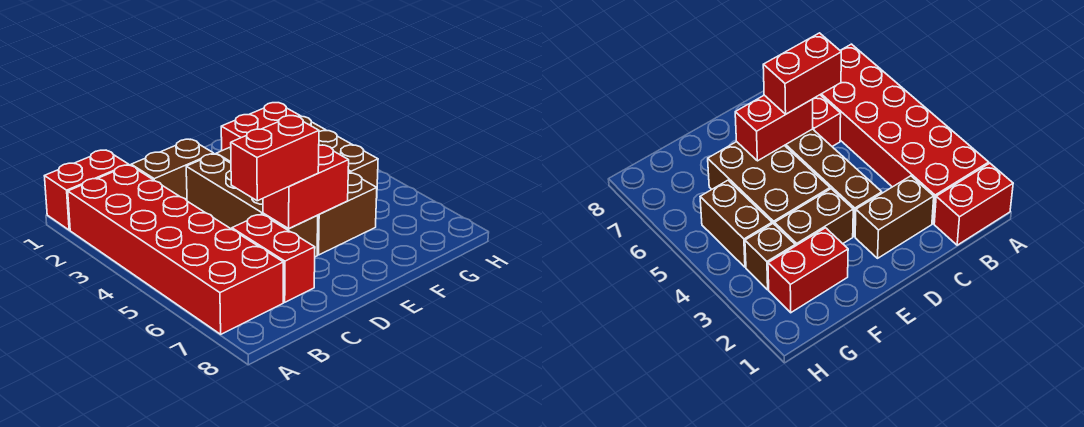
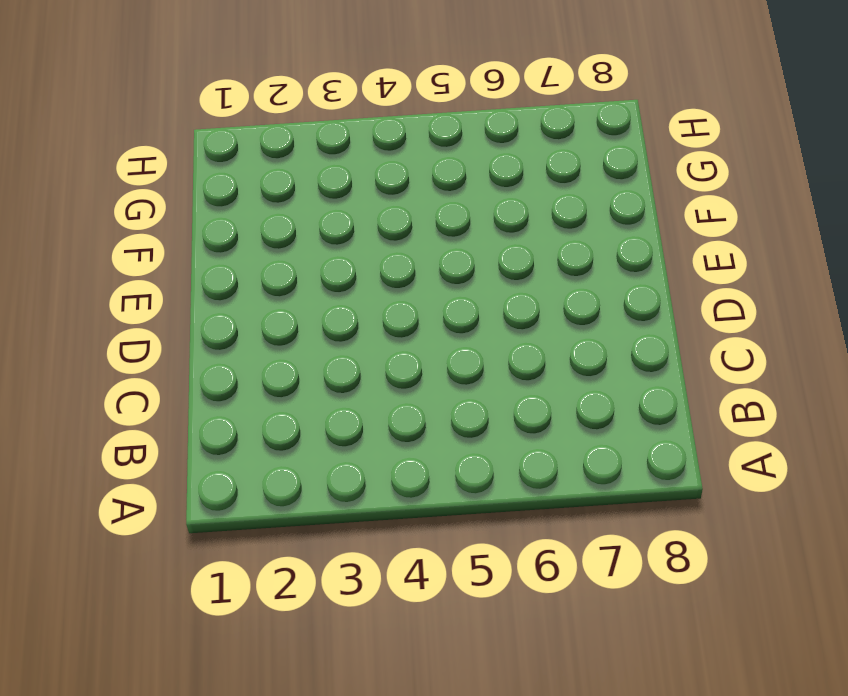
none -> red 1x2 brick [45,150,129,230]
none -> red 2x6 brick [68,165,283,334]
none -> brown 1x2 brick [131,139,214,200]

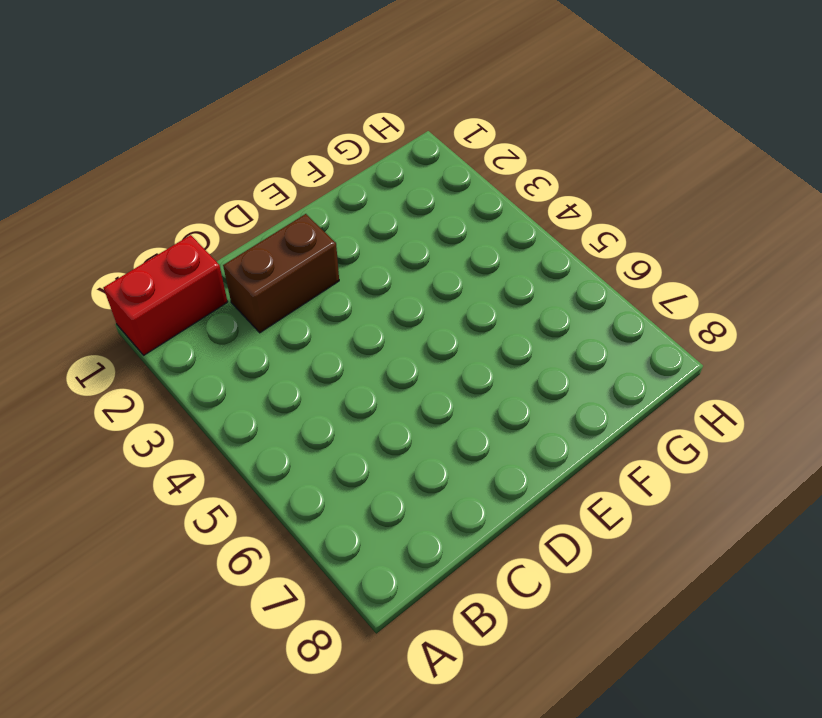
none -> red 2x6 brick [68,165,283,334]
none -> red 1x2 brick [232,214,315,302]
none -> brown 1x4 brick [186,154,318,257]

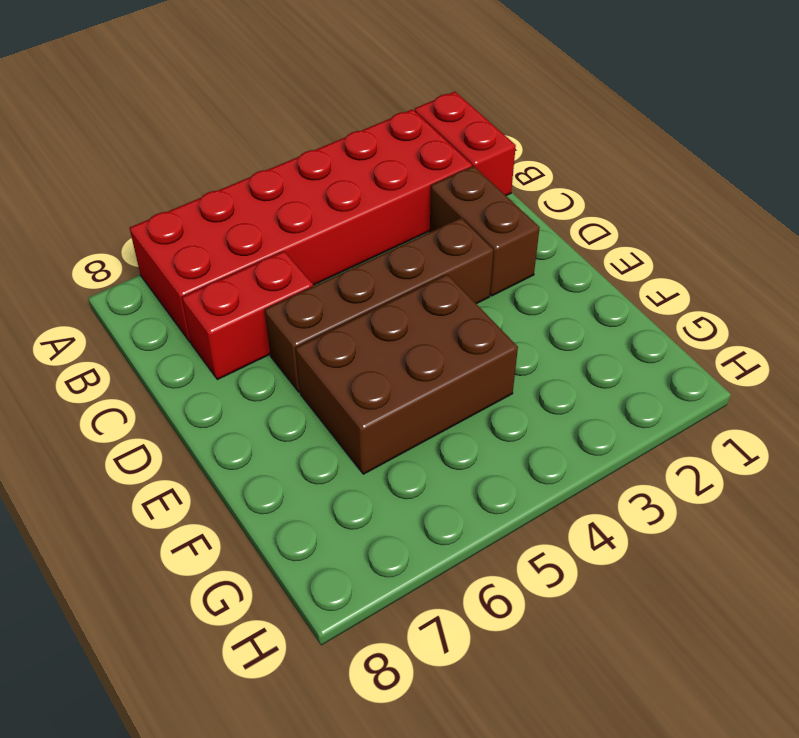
none -> brown 1x2 brick [775,189,853,246]
none -> red 1x2 brick [221,103,300,151]
none -> brown 1x1 brick [745,224,795,290]

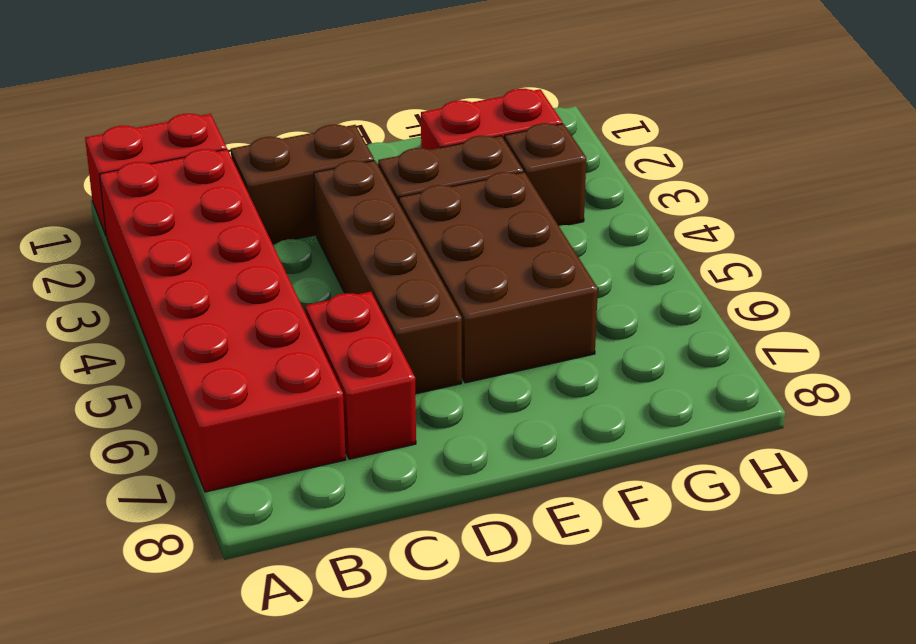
none -> brown 1x2 brick [319,131,378,187]
none -> red 1x2 brick [263,145,349,229]
none -> red 1x2 brick [231,116,319,201]

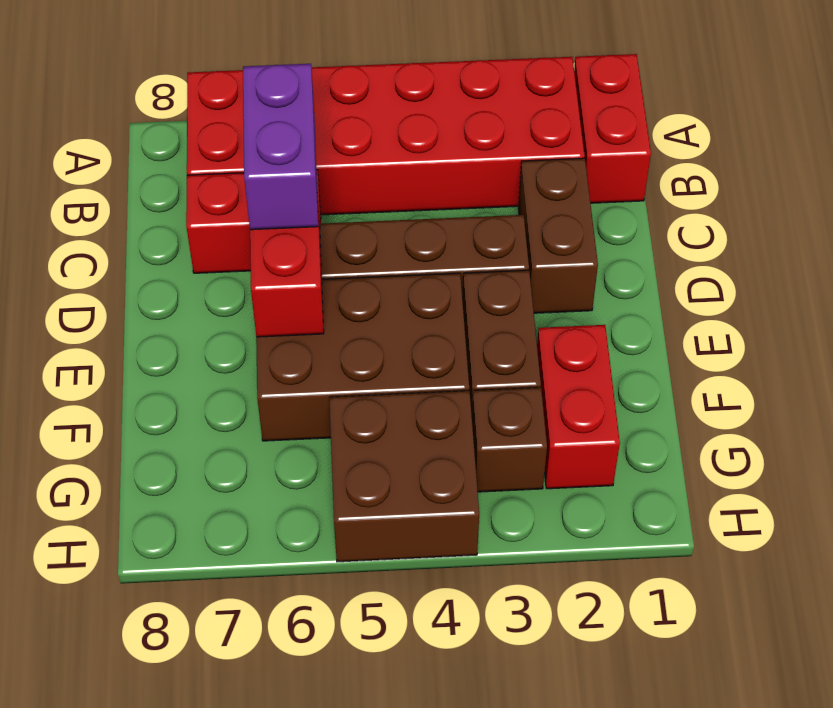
purple 1x2 brick [243,64,318,230] -> red 1x2 brick [231,116,319,201]
brown 2x2 brick [329,391,479,562] -> brown 1x2 brick [319,131,378,187]

